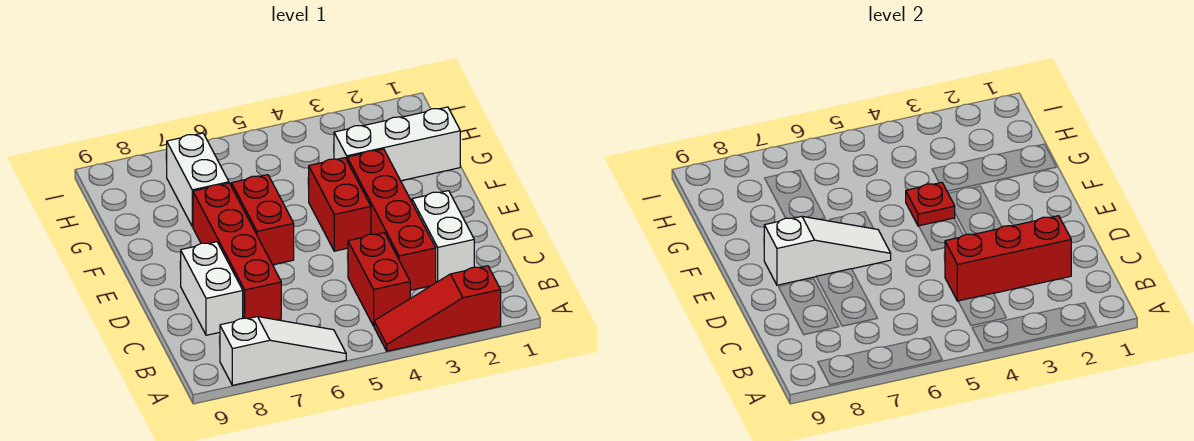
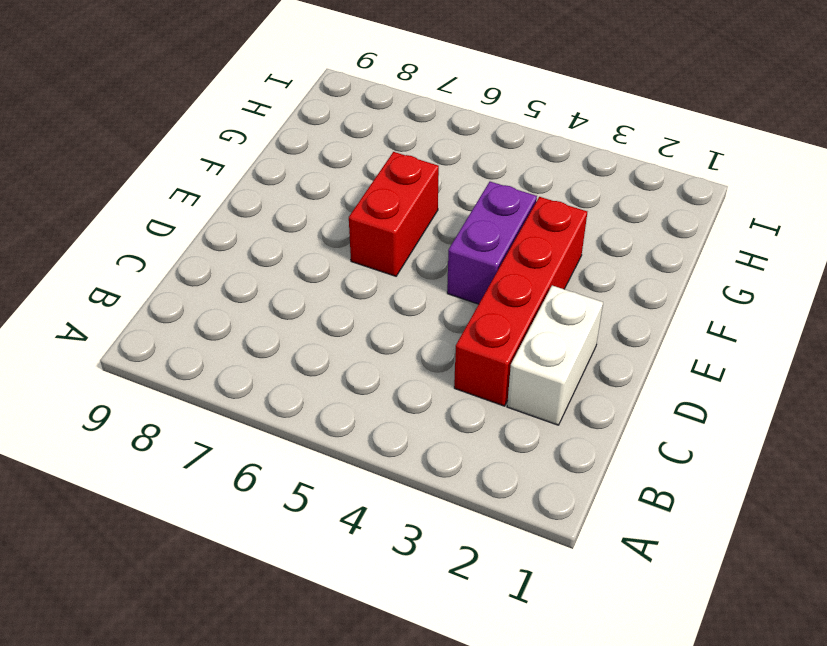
purple 1x2 brick [447,182,537,304] -> red 1x2 brick [309,158,371,251]
none -> red 1x3 slope [374,266,501,351]
none -> white 1x3 slope [220,317,346,385]
none -> red 1x2 brick [348,233,410,326]

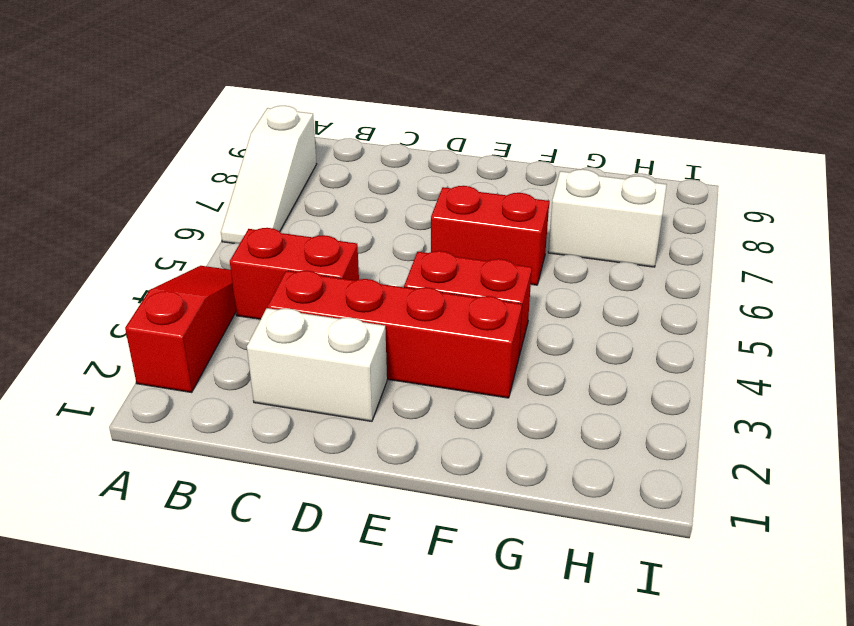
none -> red 1x4 brick [193,183,281,320]
none -> white 1x2 brick [181,242,243,335]
none -> white 1x3 brick [334,107,460,181]

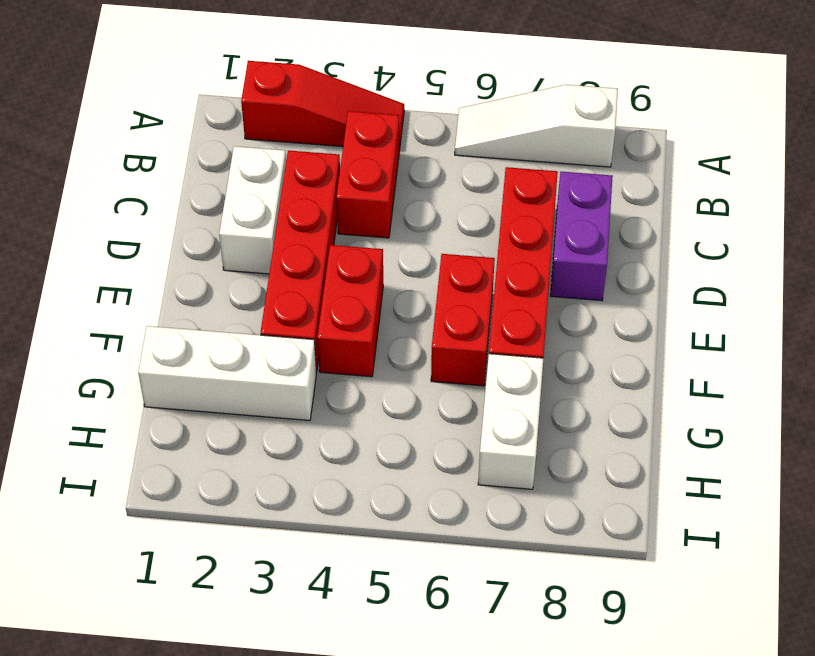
purple 1x2 brick [550,172,613,301] -> white 1x2 brick [181,242,243,335]
none -> red 1x3 brick [945,216,1071,301]
none -> white 1x3 slope [764,216,891,285]
none -> red 1x1 plate [906,182,955,226]

